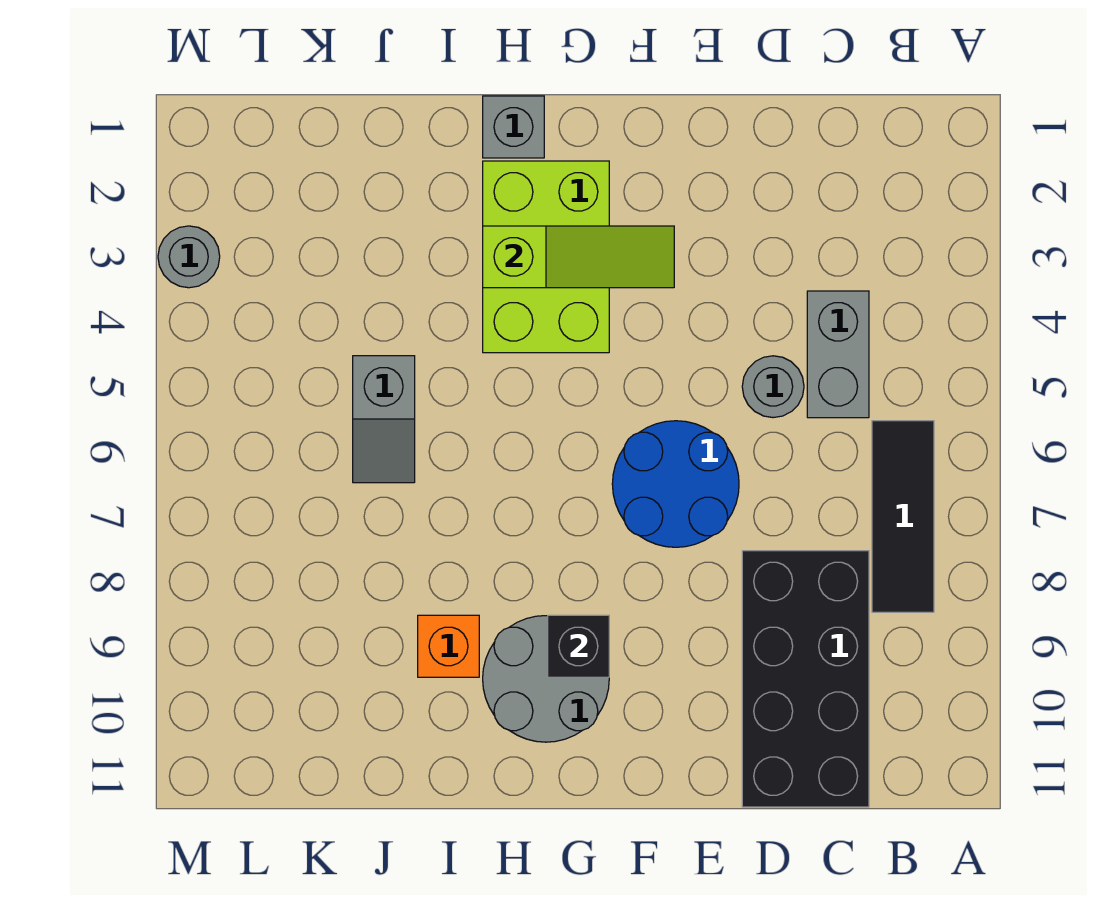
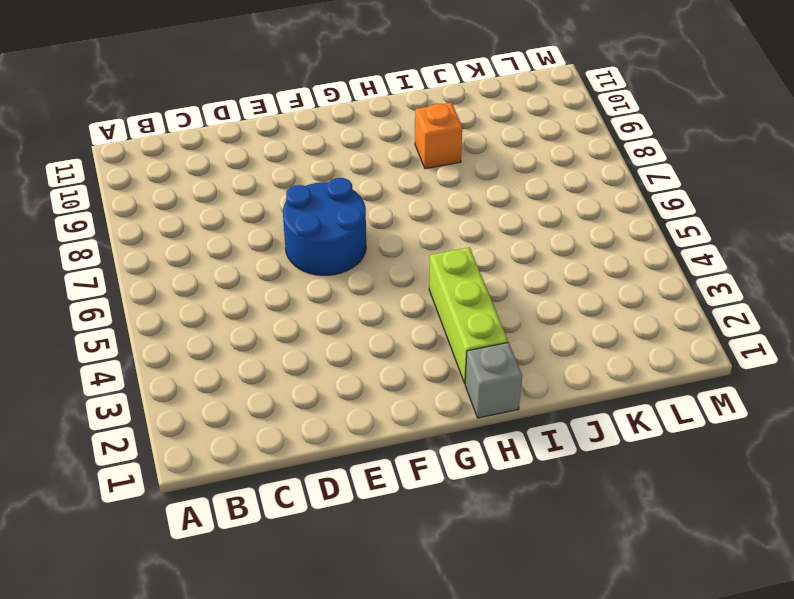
lime 1x3 brick [429,247,508,383] -> lime 2x3 brick [483,161,609,353]
none -> black 1x3 tile [872,421,934,612]
none -> grey 1x2 brick [807,291,869,418]
none -> black 2x4 brick [742,551,869,807]

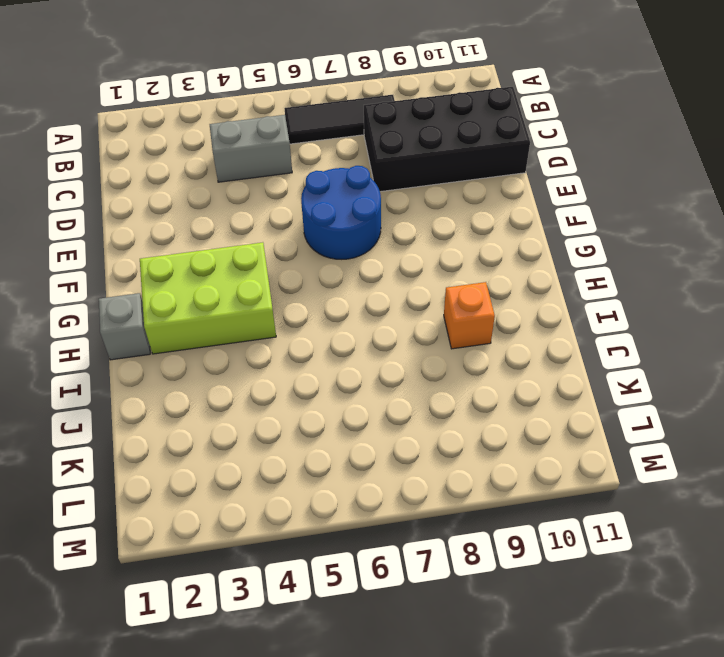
none -> grey 1x1 round brick [742,356,804,418]
none -> grey 2x2 round brick [483,616,609,742]
none -> grey 1x2 slope [353,356,415,483]

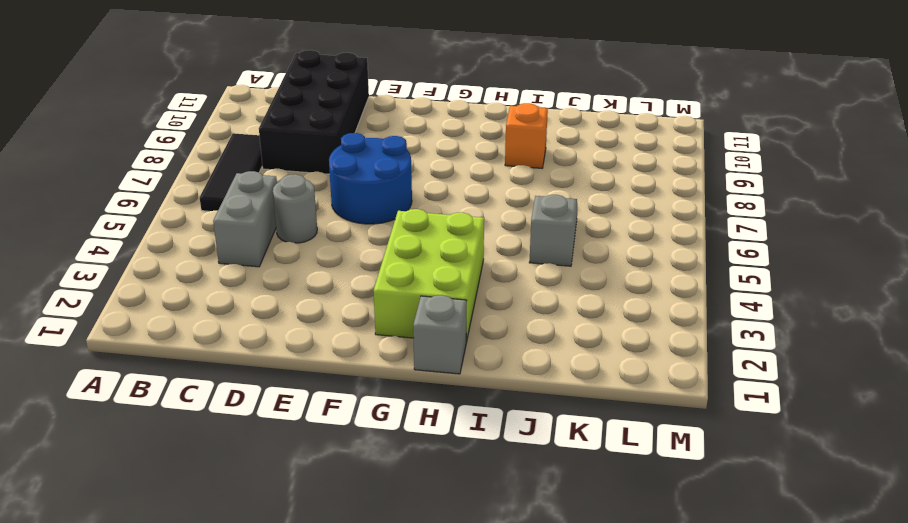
none -> grey 2x2 round brick [483,616,609,742]
none -> grey 1x1 round brick [158,226,220,288]
none -> lime 1x3 slope [483,226,674,288]

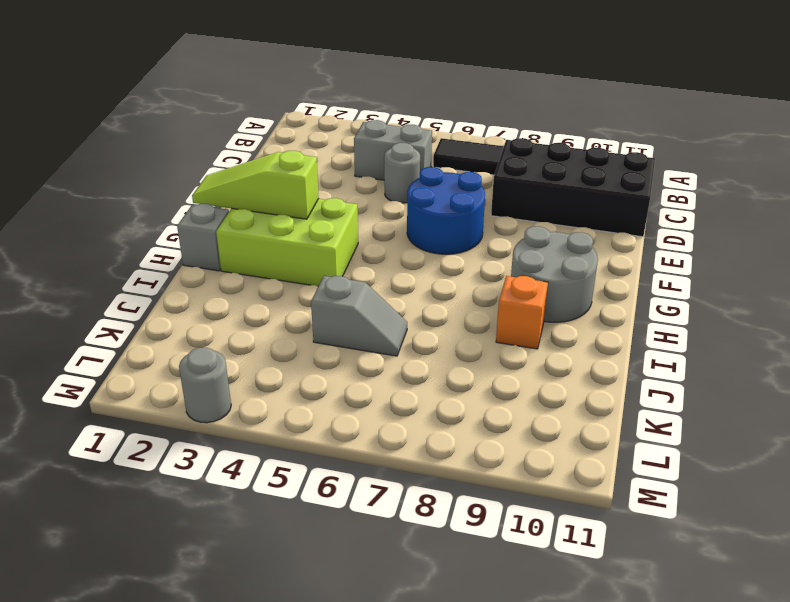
lime 1x3 slope [192,151,319,219] -> lime 1x3 slope turned to [483,226,674,288]
none -> black 1x1 brick [548,615,609,677]

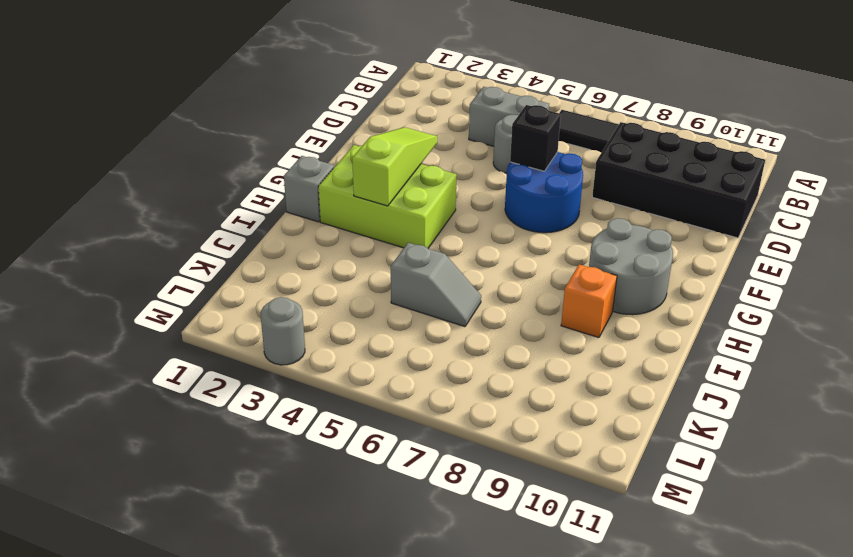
black 1x1 brick [510,105,561,171] -> black 1x1 brick moved to [548,615,609,677]

